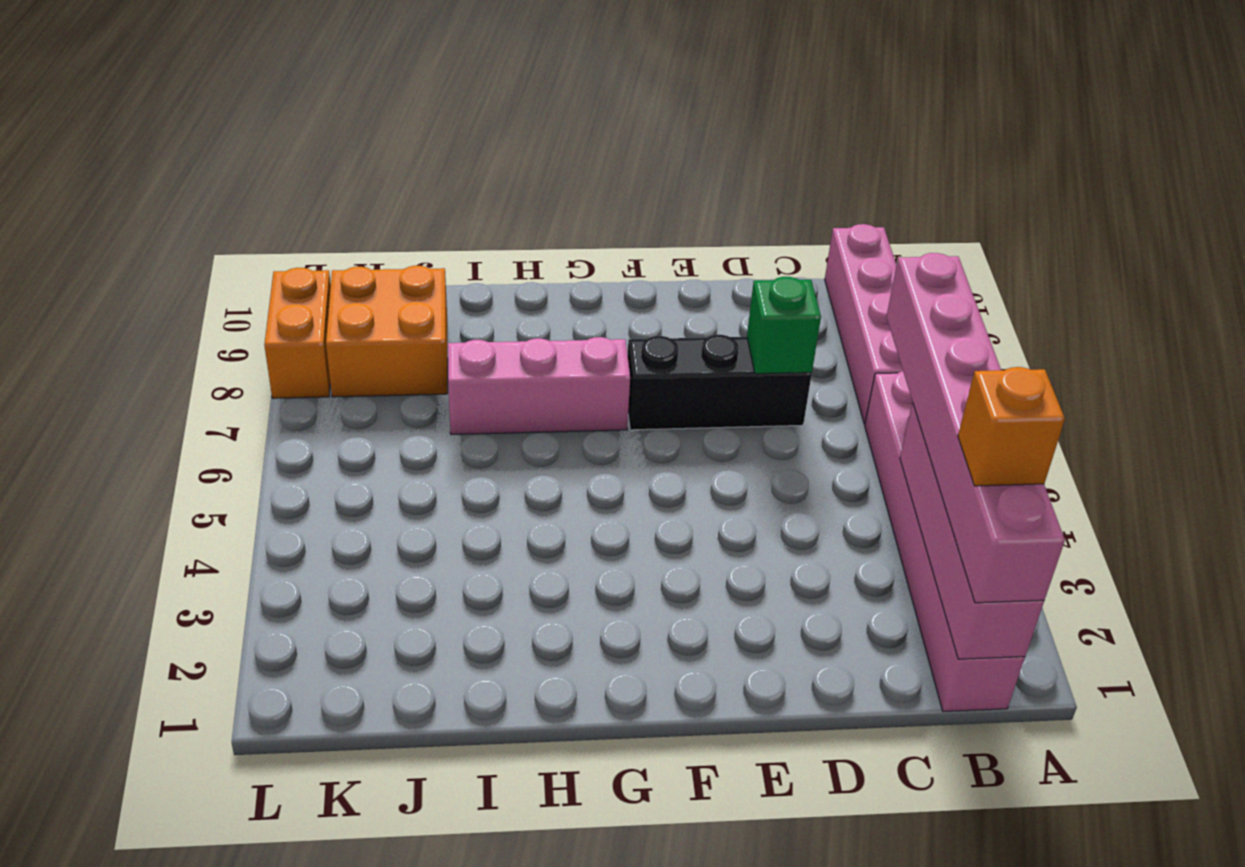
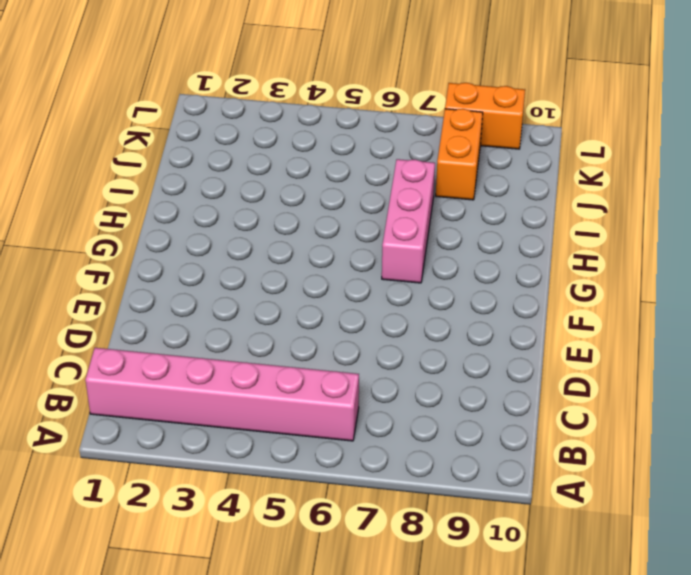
orange 1x2 brick [436,109,483,200] -> orange 2x2 brick [326,266,448,397]
none -> pink 1x4 brick [825,224,903,424]
none -> black 1x3 brick [628,335,812,430]

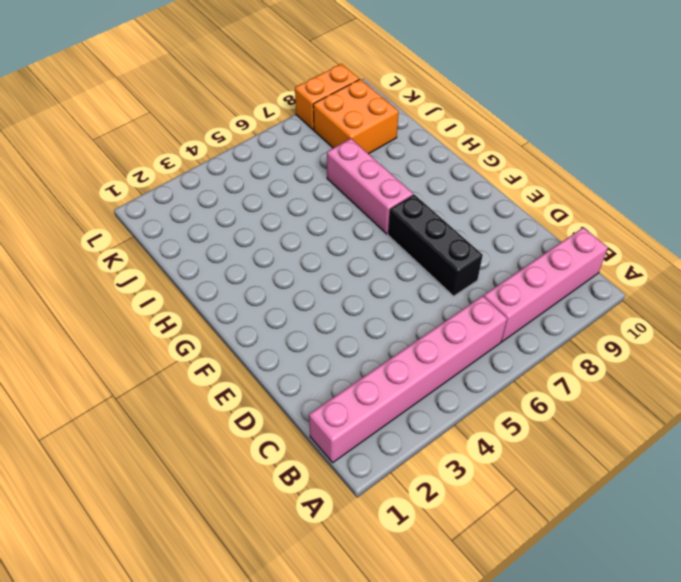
none -> pink 1x4 brick [900,403,1044,659]
none -> green 1x1 brick [747,277,821,374]

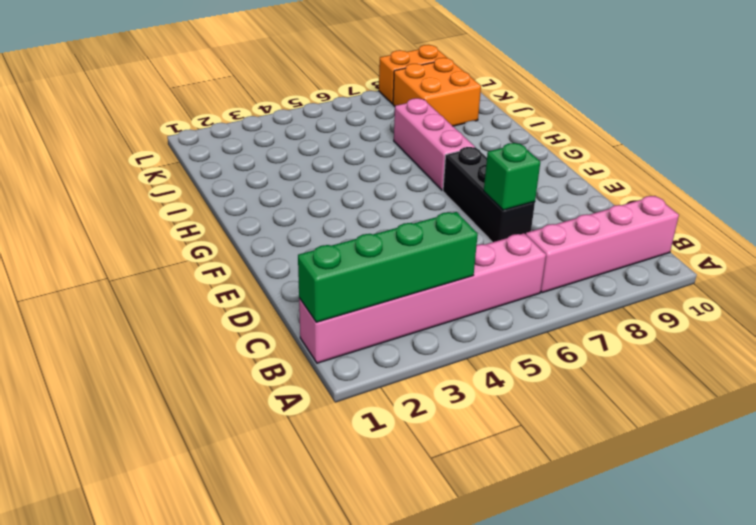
green 1x4 brick [298,212,478,322] -> pink 1x4 brick [900,403,1044,659]
none -> pink 1x6 brick [886,253,1065,603]
none -> orange 1x1 brick [958,367,1065,486]

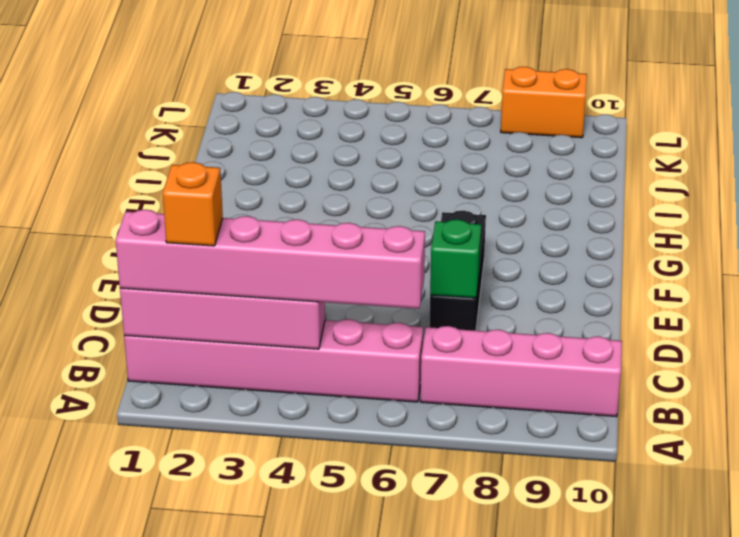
none -> pink 1x3 brick [448,337,630,435]
none -> orange 2x2 brick [326,266,448,397]

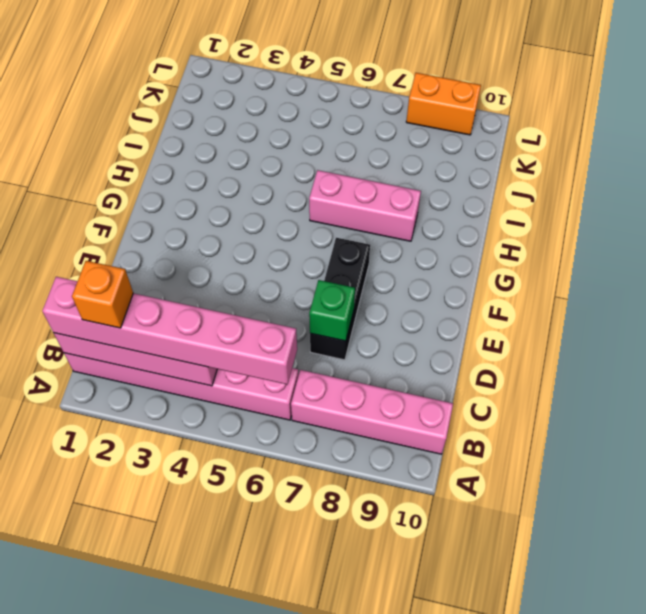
pink 1x3 brick [309,170,421,241] -> pink 1x3 brick turned to [448,337,630,435]
none -> orange 2x2 brick [326,266,448,397]

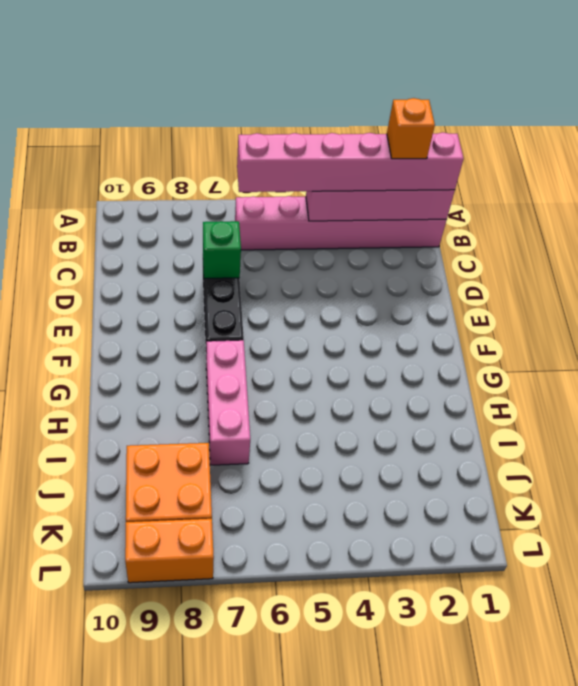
none -> pink 1x4 brick [825,224,903,424]

